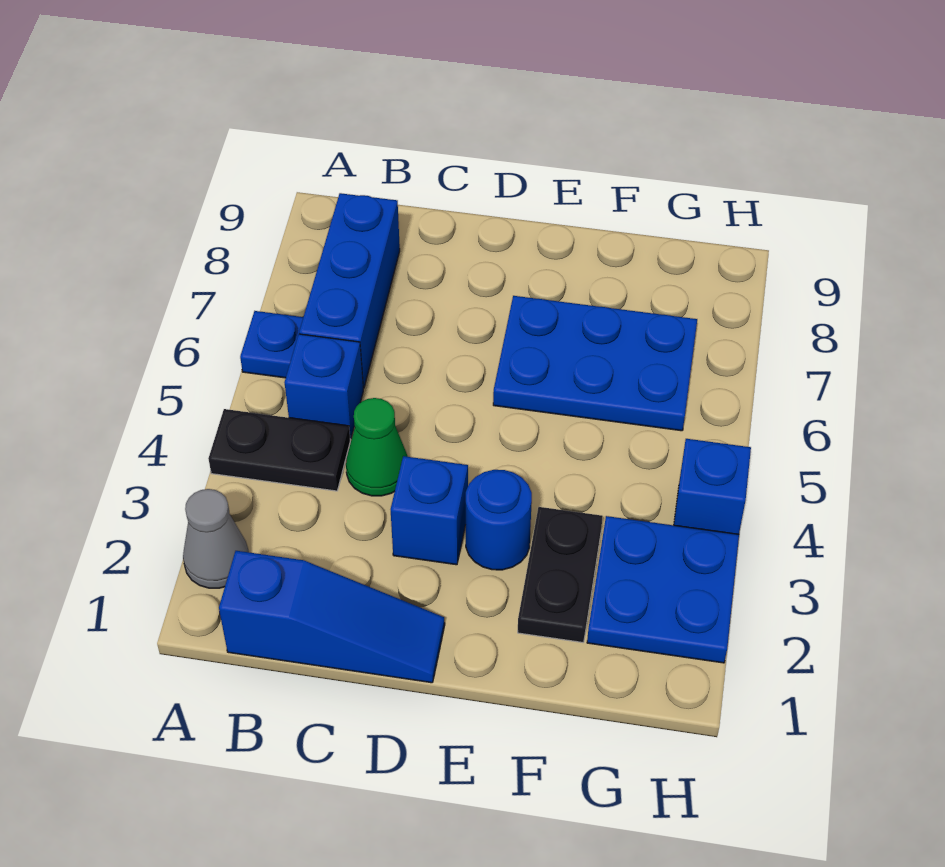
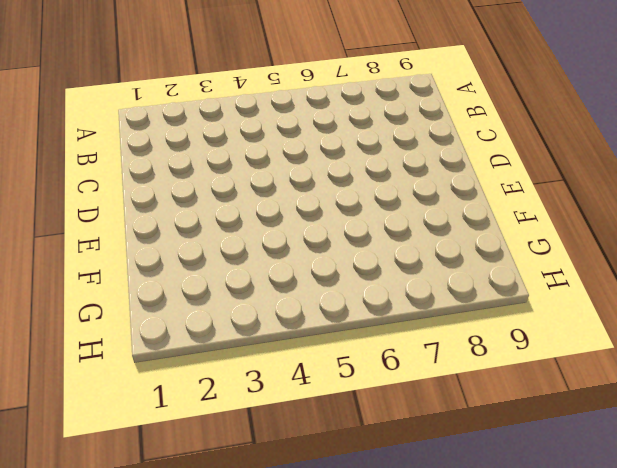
none -> grey 1x1 cone [183,489,249,588]
none -> black 1x2 plate [208,409,350,491]
none -> blue 1x1 plate [240,311,303,378]

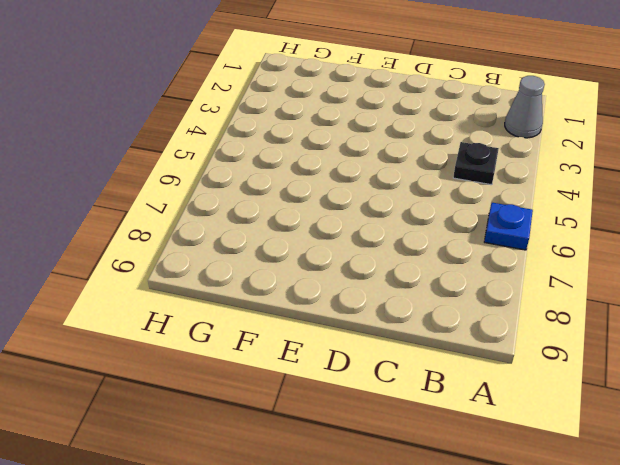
black 1x1 plate [453,142,499,185] -> black 1x2 plate [208,409,350,491]
none -> blue 1x3 slope [219,551,445,683]
none -> blue 1x1 brick [285,334,363,439]
none -> blue 1x3 brick [299,193,400,388]

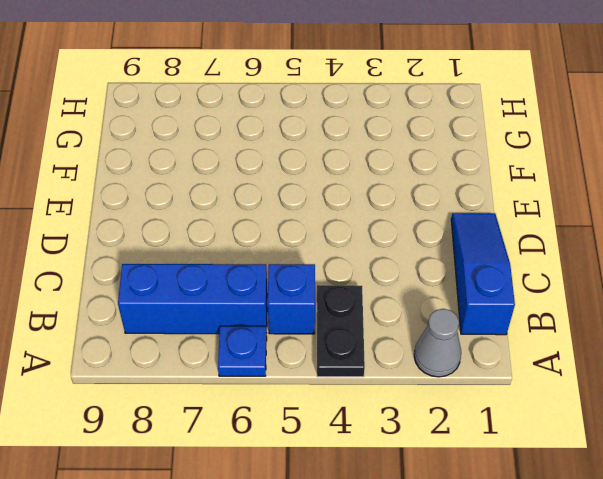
none -> green 1x1 cone [346,398,408,496]
none -> blue 1x1 brick [391,456,468,565]
none -> blue 1x1 round brick [466,470,532,570]

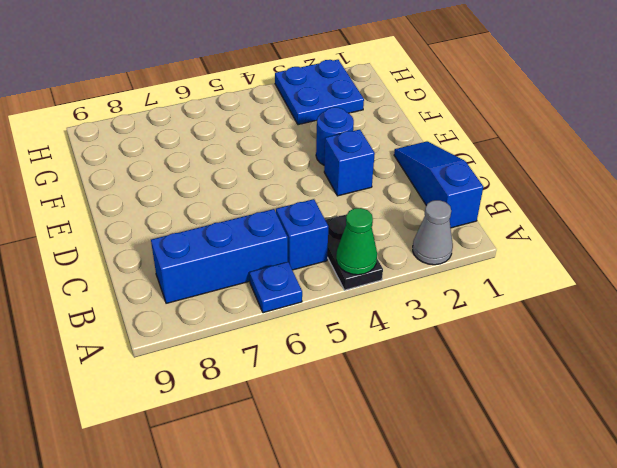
green 1x1 cone [336,208,377,275] -> green 1x1 cone moved to [346,398,408,496]
none -> blue 2x3 plate [493,296,697,431]
none -> black 1x2 plate [518,507,603,642]
none -> blue 1x1 brick [674,439,751,534]

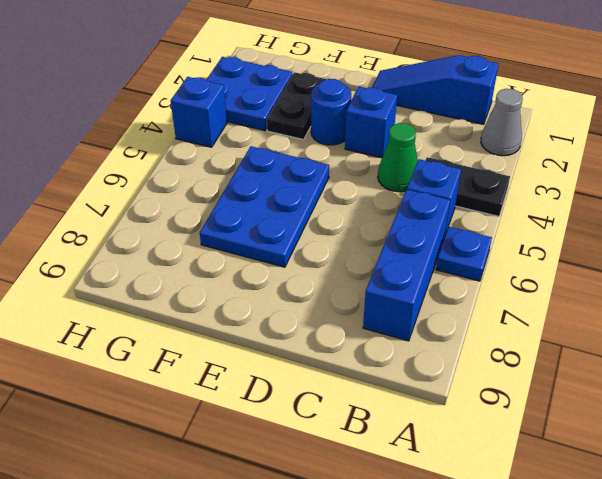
blue 2x3 plate [200,146,329,267] -> blue 2x3 plate turned to [493,296,697,431]

